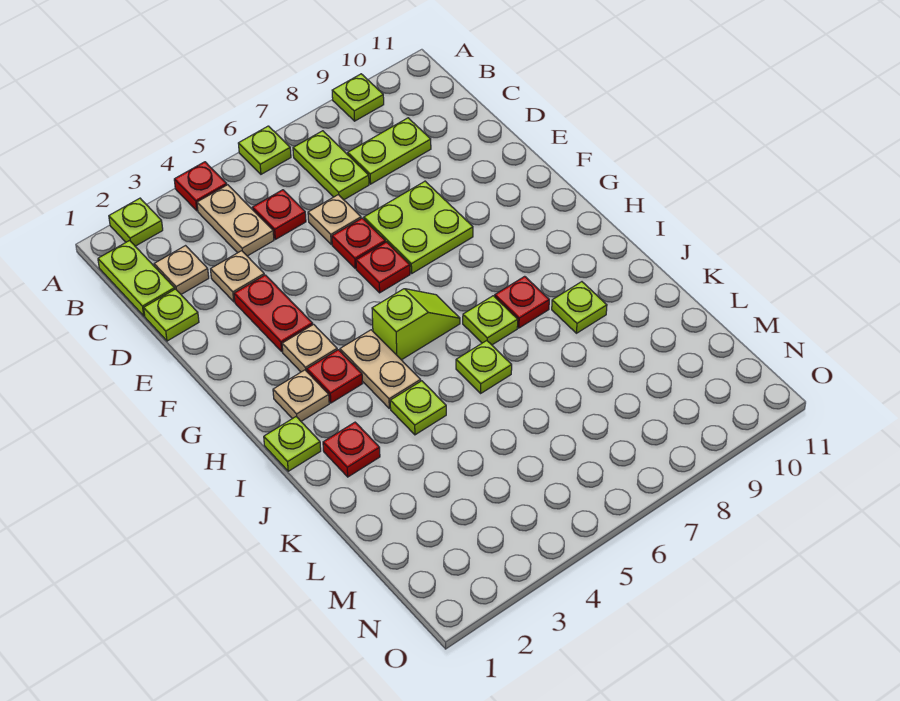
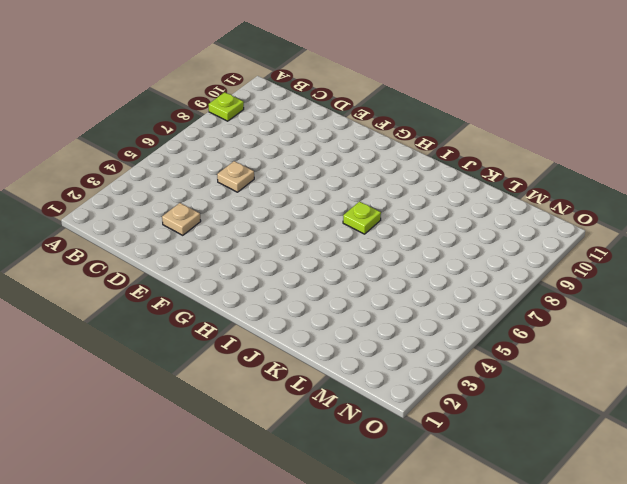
none -> lime 1x1 plate [109,198,163,246]
none -> red 1x1 plate [174,162,227,211]
none -> lime 1x1 plate [238,126,291,174]

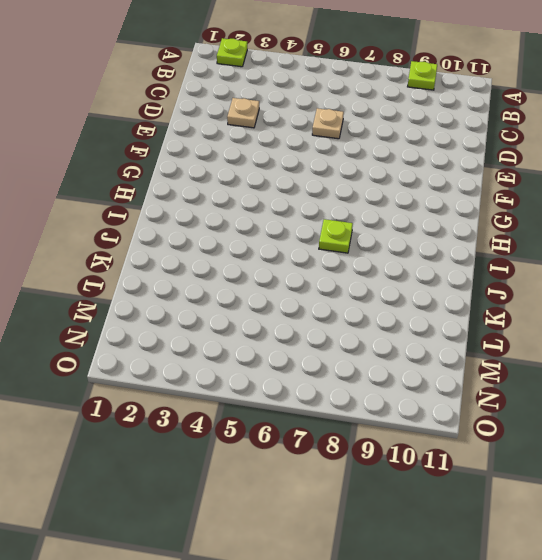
none -> red 1x1 plate [174,162,227,211]
none -> lime 1x1 plate [238,126,291,174]
none -> lime 1x2 plate [98,241,175,316]

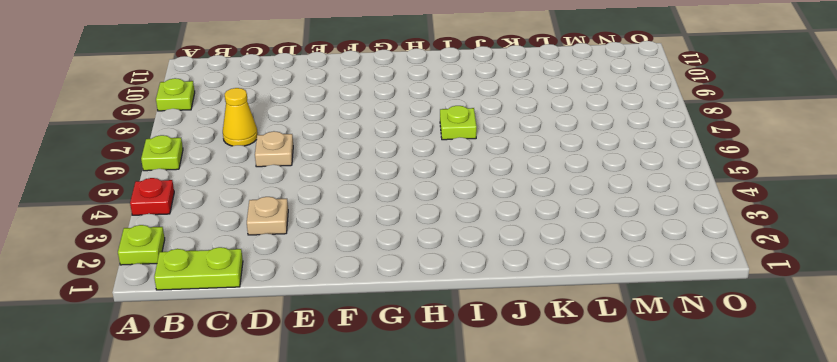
yellow 1x1 cone [223,88,258,146] -> lime 1x2 plate [293,131,369,200]
none -> tan 1x2 plate [197,185,274,256]
none -> tan 1x1 plate [154,246,209,294]
none -> red 1x1 plate [252,190,306,239]

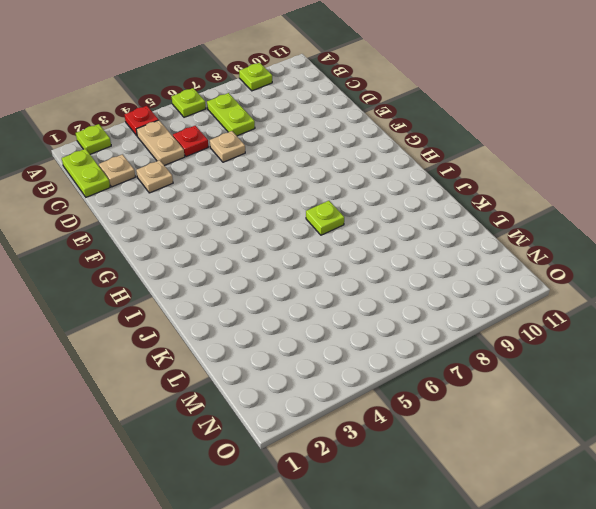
none -> lime 1x2 plate [348,118,431,184]
none -> lime 1x1 plate [144,289,199,341]
none -> red 1x2 plate [234,275,313,351]

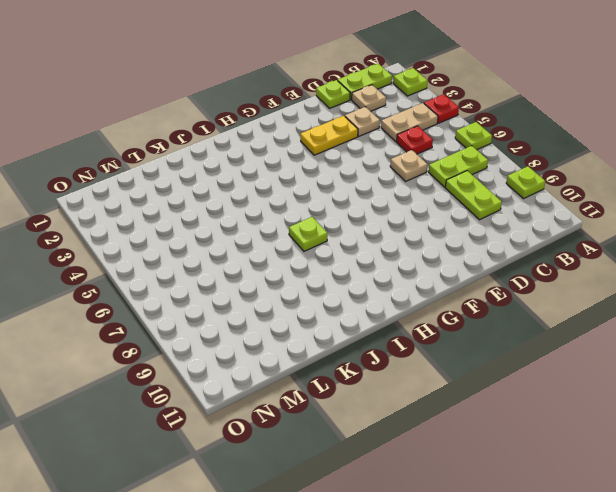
yellow 1x2 plate [300,116,358,155] -> red 1x2 plate [234,275,313,351]
none -> red 1x1 plate [332,218,385,268]
none -> lime 2x2 plate [364,181,473,273]
none -> red 1x1 plate [356,242,410,293]

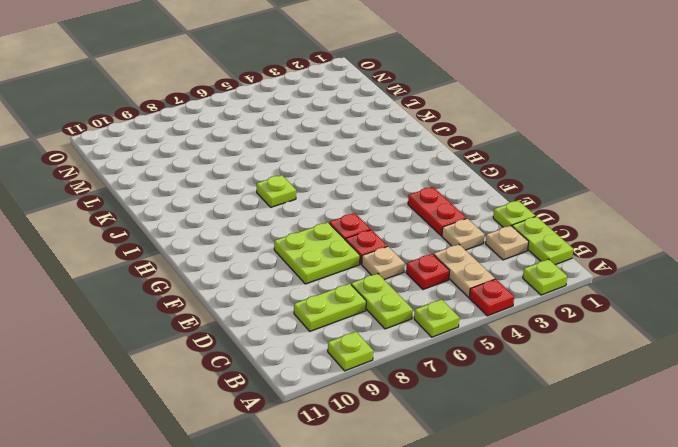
none -> tan 1x1 plate [282,324,337,372]
none -> tan 1x1 plate [273,370,329,421]
none -> red 1x1 plate [307,350,362,403]

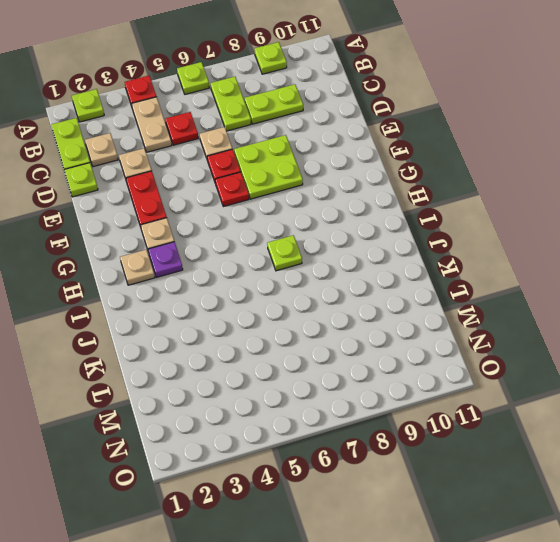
purple 1x1 plate [148,242,183,277] -> red 1x1 plate [307,350,362,403]
none -> tan 1x2 plate [340,330,421,408]
none -> lime 1x2 slope [372,289,460,360]
none -> lime 1x1 plate [264,417,321,471]

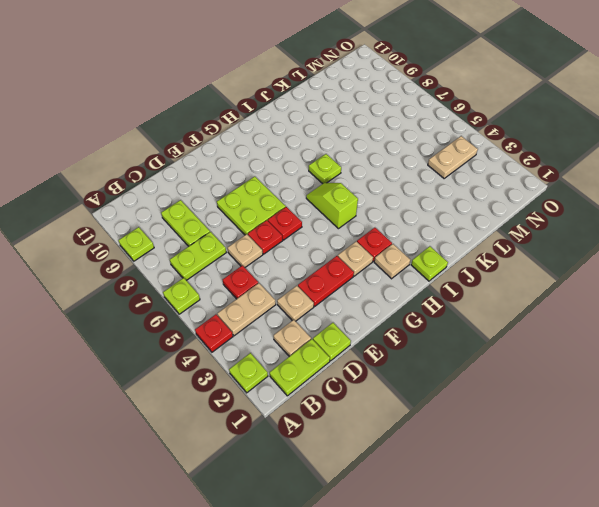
tan 1x2 plate [428,136,478,178] -> tan 1x2 plate moved to [340,330,421,408]
none -> red 1x1 plate [495,276,549,328]
none -> red 1x1 plate [323,422,380,477]
none -> lime 1x1 plate [390,381,446,435]

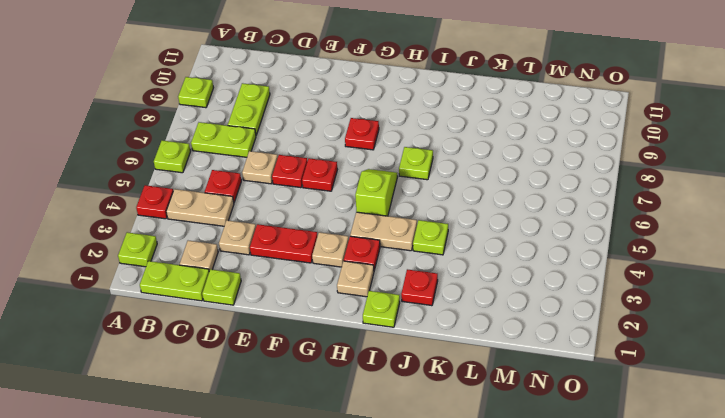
red 1x1 plate [345,118,379,150] -> red 1x1 plate moved to [495,276,549,328]
none -> lime 2x2 plate [364,181,473,273]
none -> lime 1x1 plate [456,341,512,393]
none -> lime 1x1 plate [552,282,607,333]

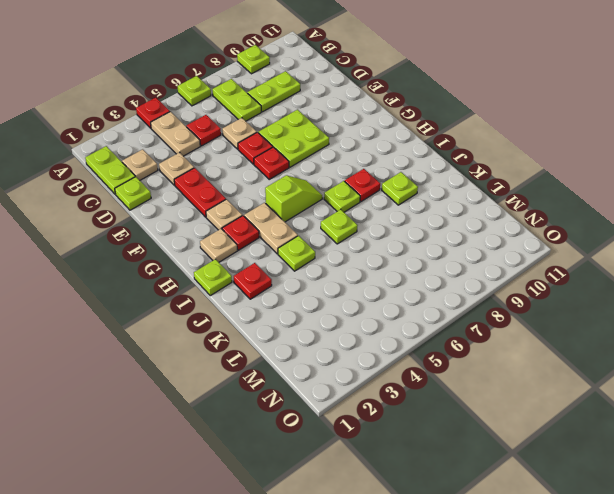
none -> lime 1x1 plate [109,198,163,246]

